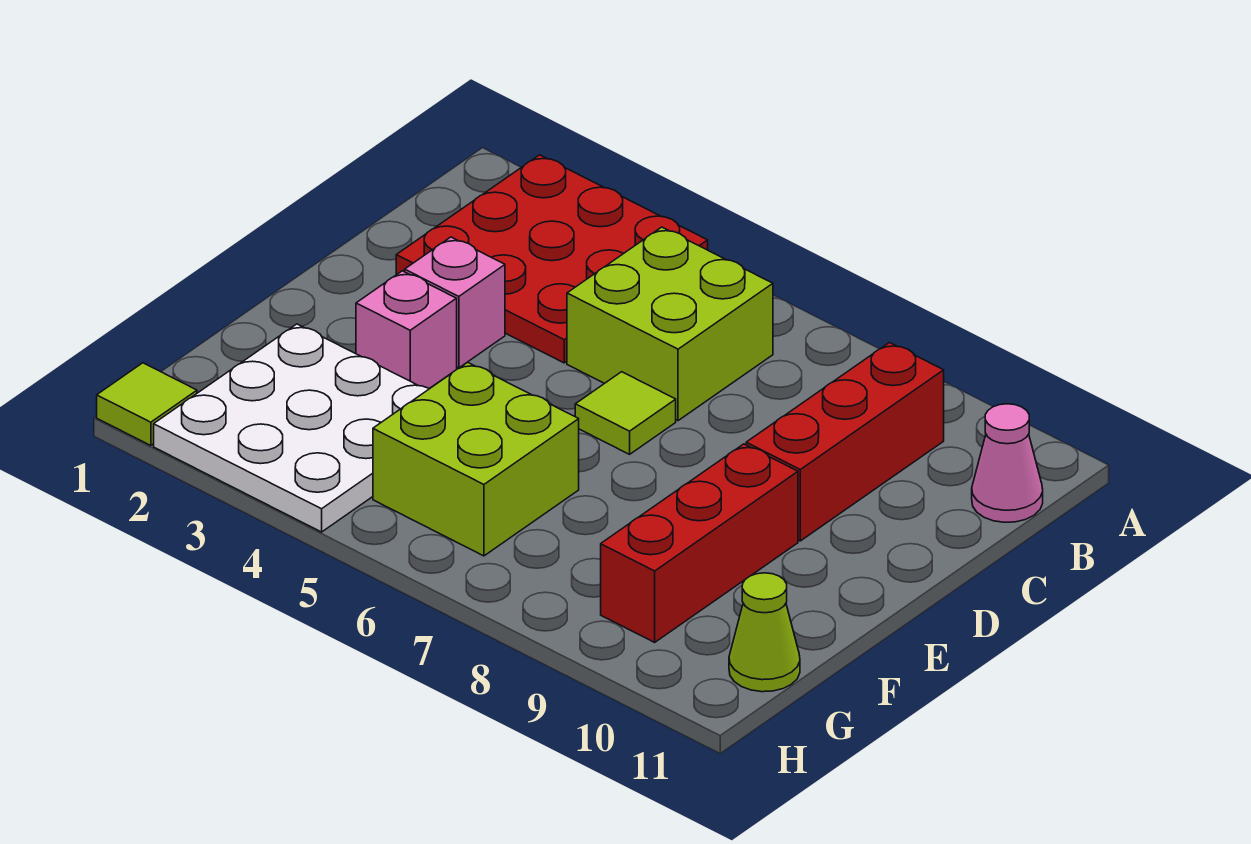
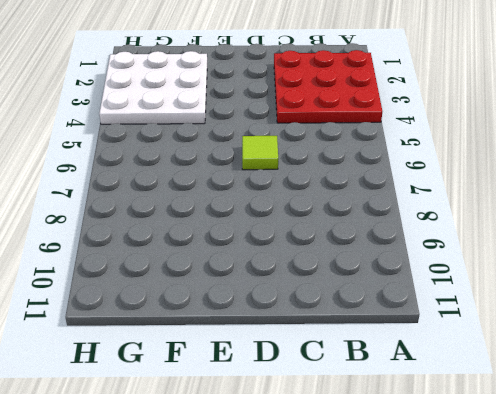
none -> lime 2x2 brick [567,227,773,421]
none -> red 1x3 brick [746,343,944,541]
none -> pink 1x1 cone [972,404,1043,522]

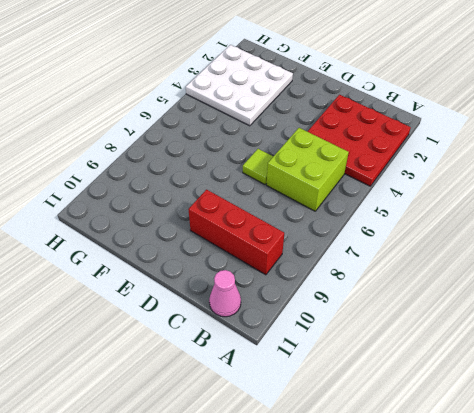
none -> pink 1x1 brick [405,237,505,368]
none -> pink 1x1 brick [356,271,457,389]
none -> red 1x3 brick [601,444,798,642]

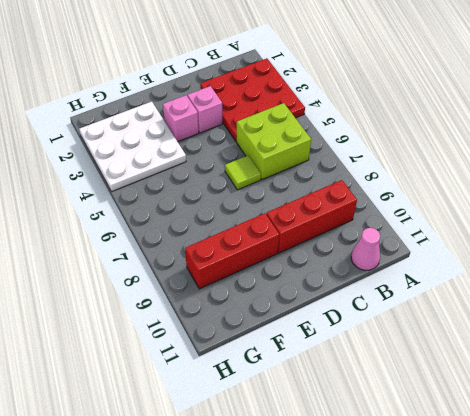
none -> lime 2x2 brick [373,362,579,556]
none -> lime 1x1 cone [729,573,800,692]
none -> lime 1x1 tile [97,363,197,446]

